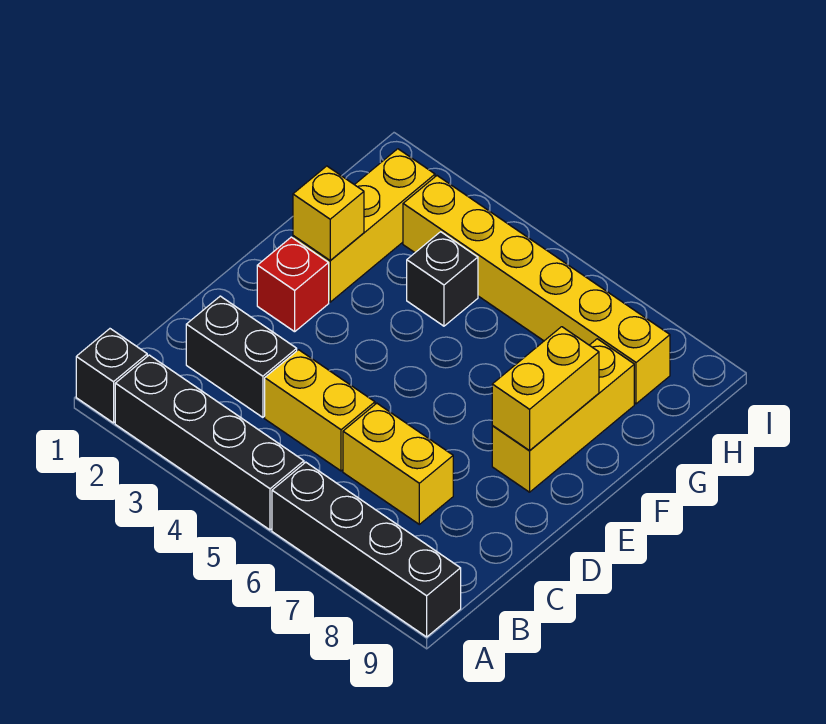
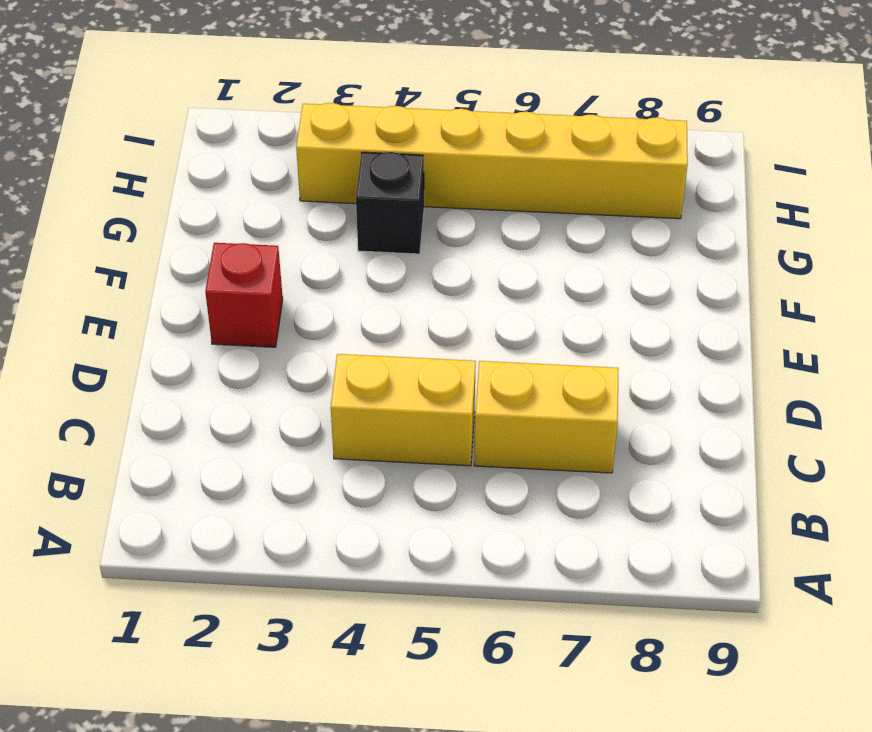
none -> black 1x1 brick [76,329,147,423]
none -> black 1x4 brick [115,355,304,530]
none -> black 1x4 brick [272,462,461,637]

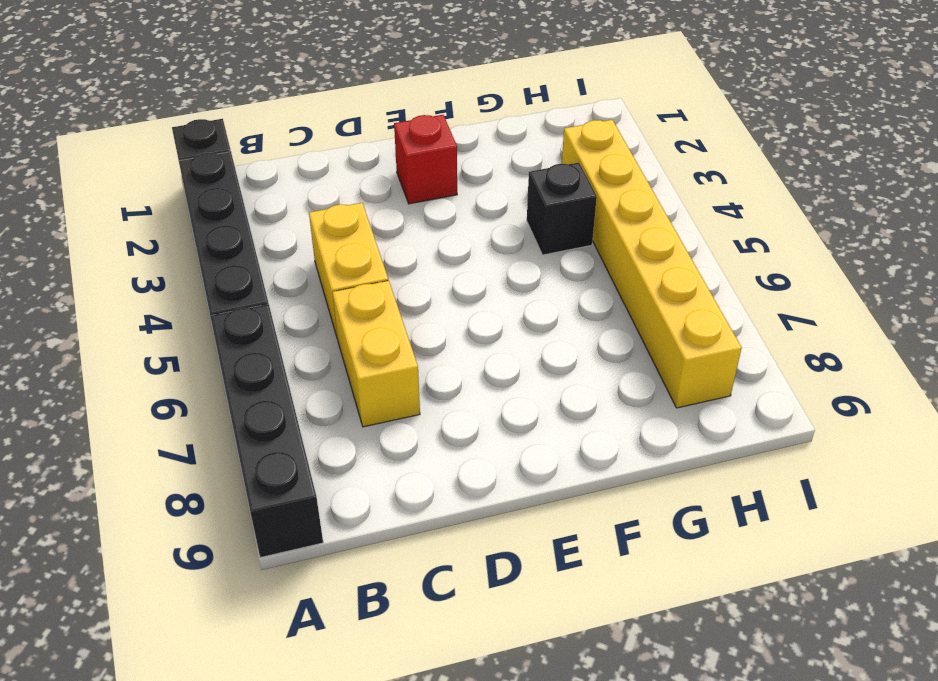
none -> black 1x2 brick [186,296,297,417]
none -> yellow 1x3 brick [492,339,634,492]
none -> yellow 1x3 brick [293,149,435,302]

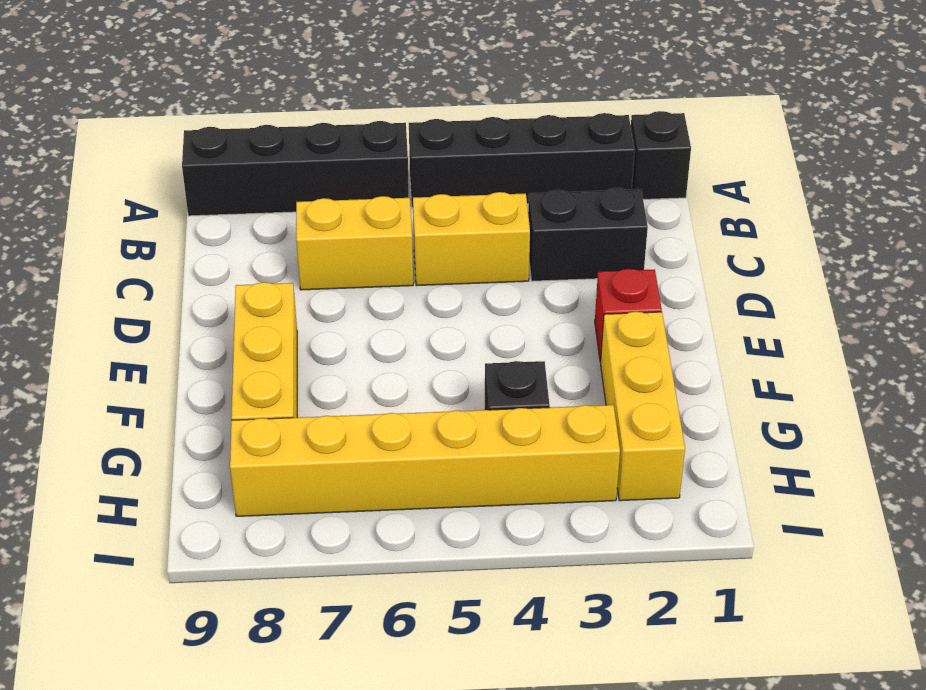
none -> yellow 1x2 brick [492,327,599,450]
none -> yellow 1x1 brick [293,166,364,260]

